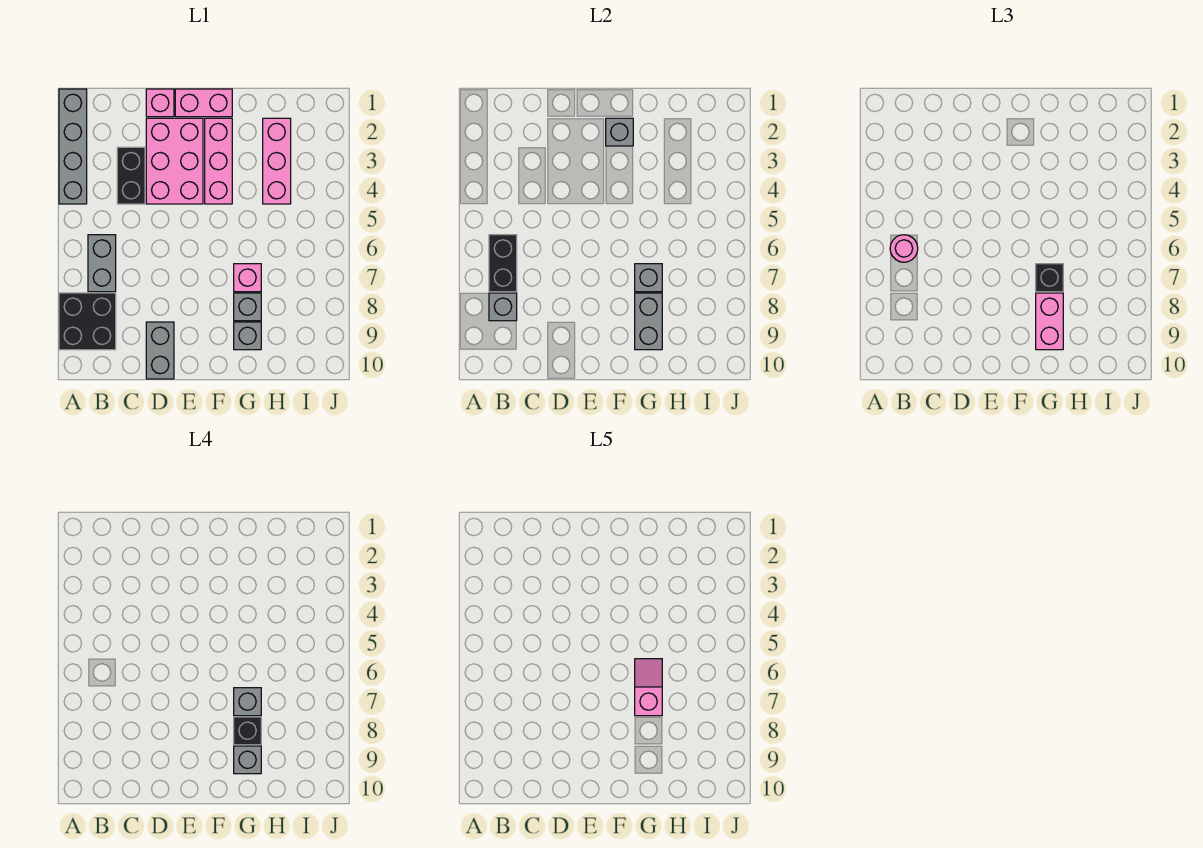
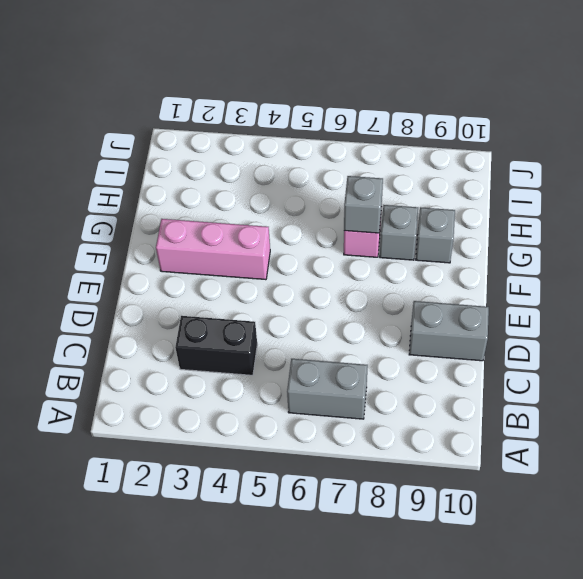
none -> grey 1x4 brick [59,89,87,204]
none -> black 2x2 brick [59,293,116,350]
none -> pink 1x1 brick [146,89,174,117]

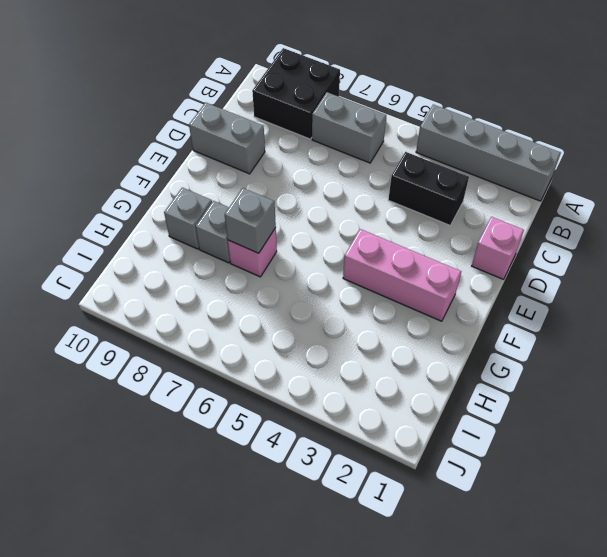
none -> pink 2x3 brick [146,118,203,204]
none -> pink 1x2 brick [175,89,232,117]
none -> pink 1x3 brick [263,118,291,204]

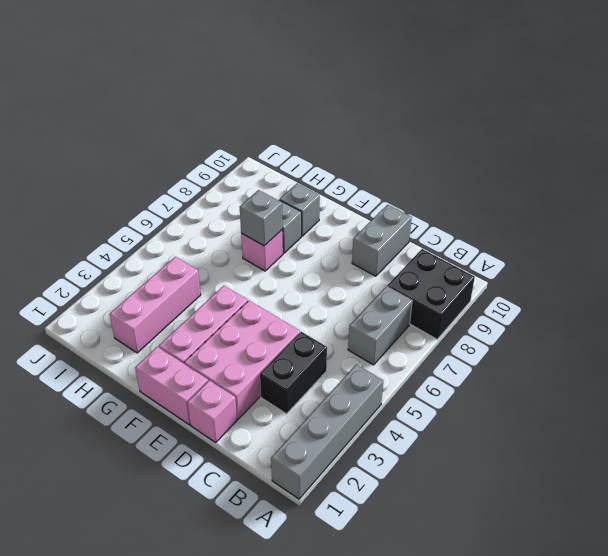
none -> black 1x2 brick [489,235,517,292]
none -> grey 1x1 brick [489,293,517,321]
none -> grey 1x1 brick [606,118,633,146]

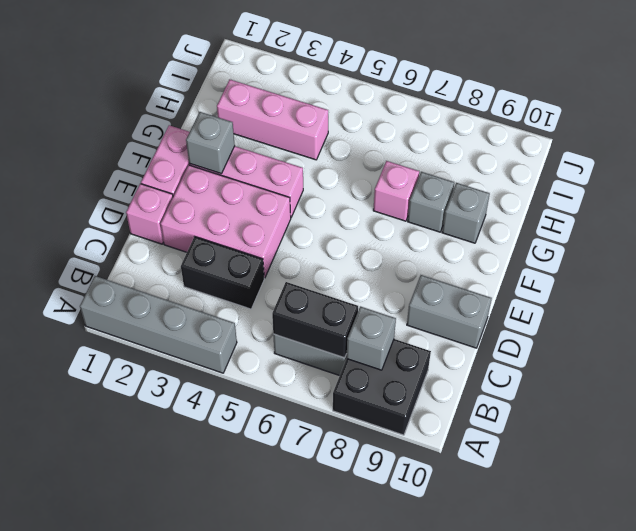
none -> grey 1x1 brick [635,264,662,292]
none -> grey 1x2 brick [635,293,662,350]
none -> pink 1x1 round brick [890,235,918,262]

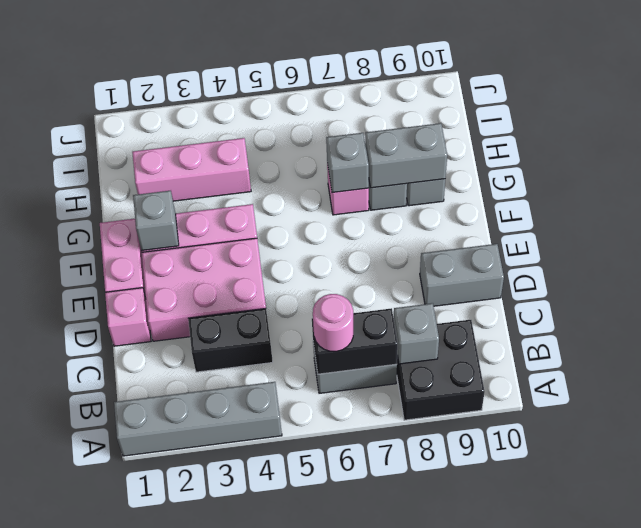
none -> black 1x1 brick [1036,264,1063,292]
none -> pink 1x2 brick [1036,293,1063,350]
none -> grey 1x1 brick [234,688,261,716]

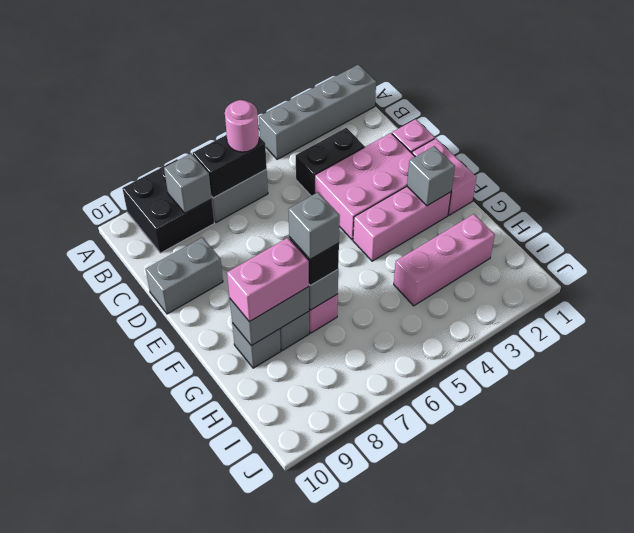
none -> black 1x1 brick [234,717,261,745]
none -> grey 1x1 brick [234,746,261,774]
none -> pink 1x2 slope [635,659,662,716]

